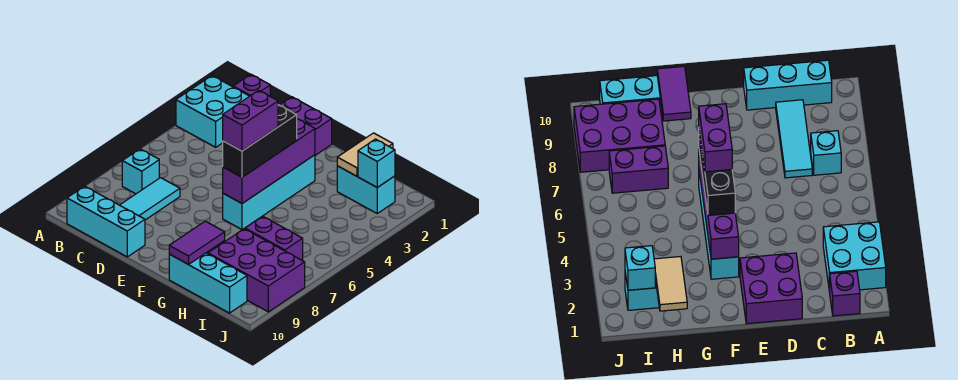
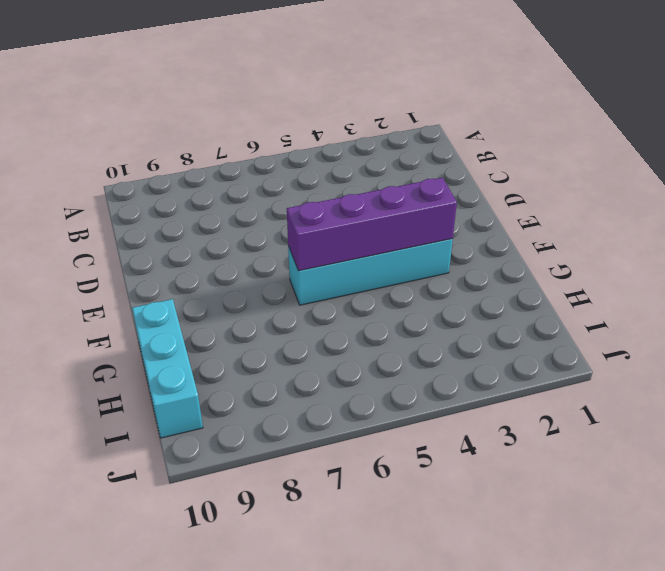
none -> cyan 2x2 brick [176,76,249,147]
none -> purple 1x1 brick [233,74,270,96]
none -> cyan 1x1 brick [122,149,159,194]

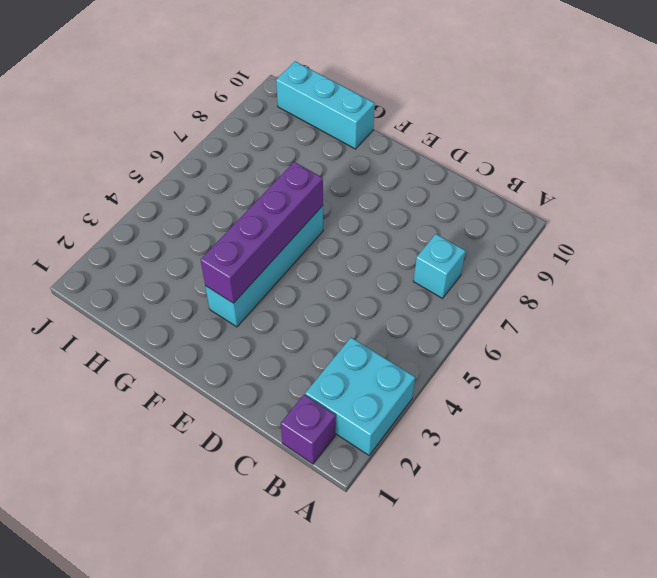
none -> cyan 1x3 brick [67,186,145,257]
none -> cyan 1x3 tile [120,178,180,220]
none -> purple 2x2 brick [280,97,332,155]

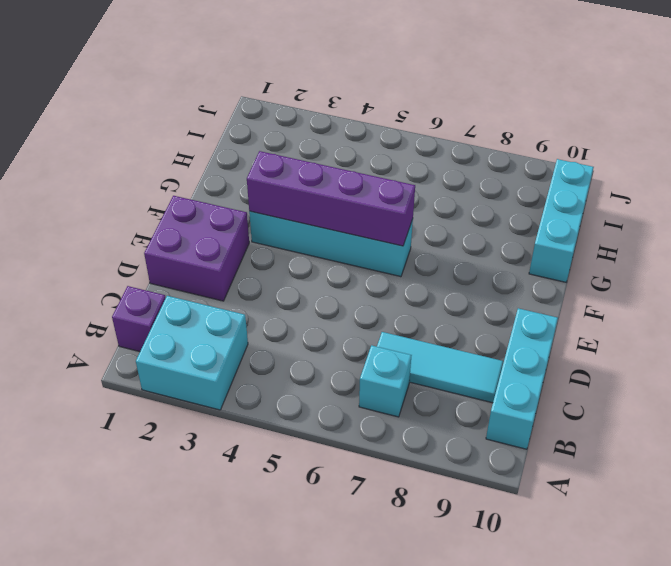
none -> cyan 1x2 brick [337,166,395,213]
none -> purple 1x2 brick [245,216,303,261]
none -> purple 2x3 brick [208,229,305,312]

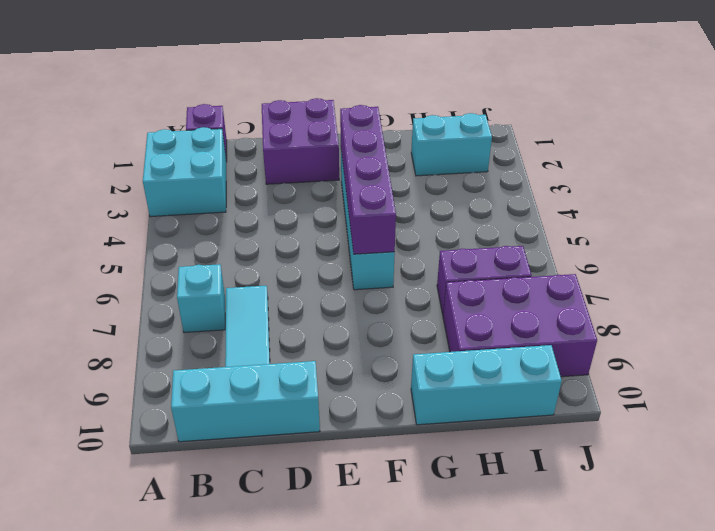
none -> purple 1x2 tile [169,221,225,264]
none -> tan 1x2 tile [337,133,393,176]
none -> cyan 1x1 brick [358,139,395,187]

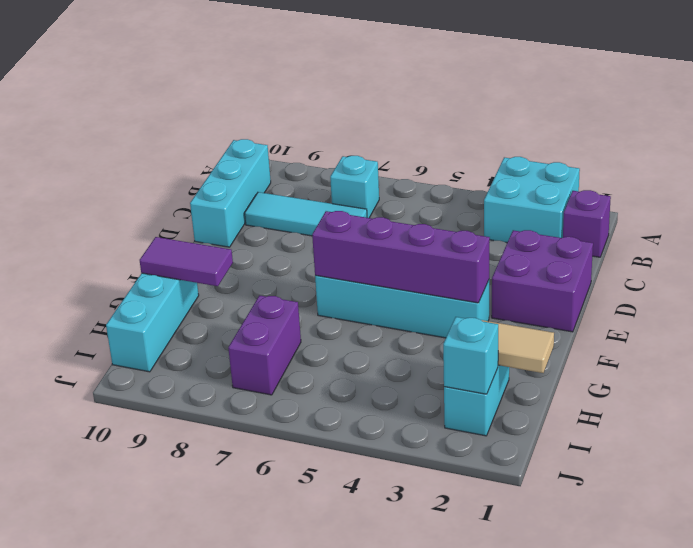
none -> purple 2x3 brick [208,229,305,312]
none -> black 1x3 brick [223,105,297,177]
none -> purple 1x2 brick [223,90,278,151]

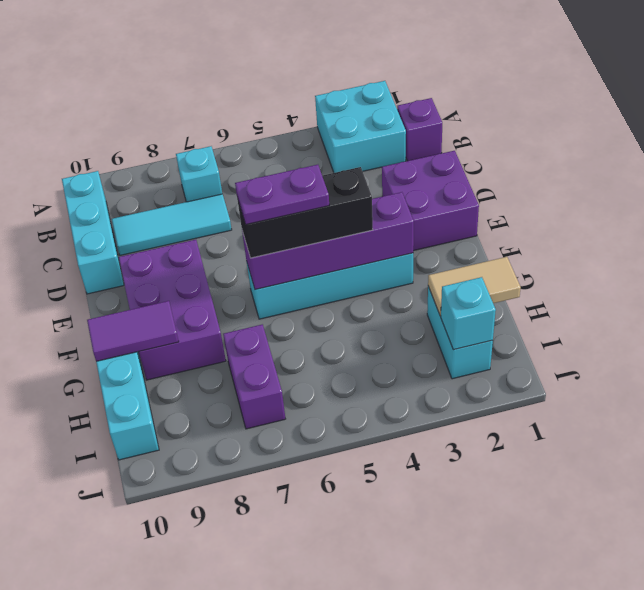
purple 2x3 brick [119,240,226,380] -> purple 2x3 brick moved to [208,229,305,312]
purple 1x2 plate [235,165,329,225] -> purple 1x2 brick [223,90,278,151]

